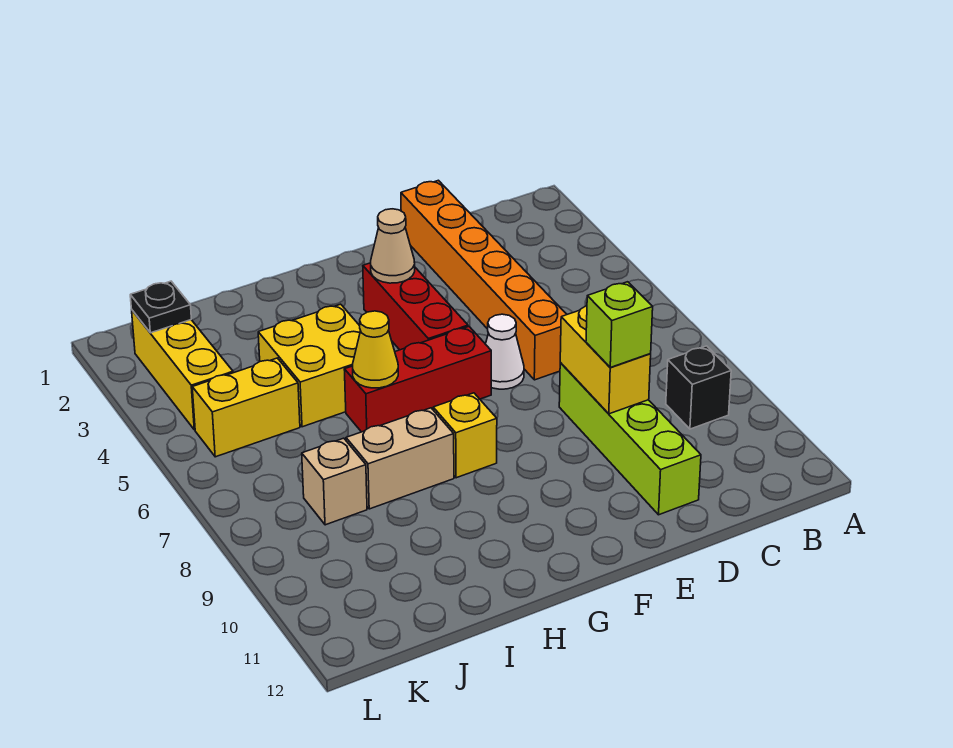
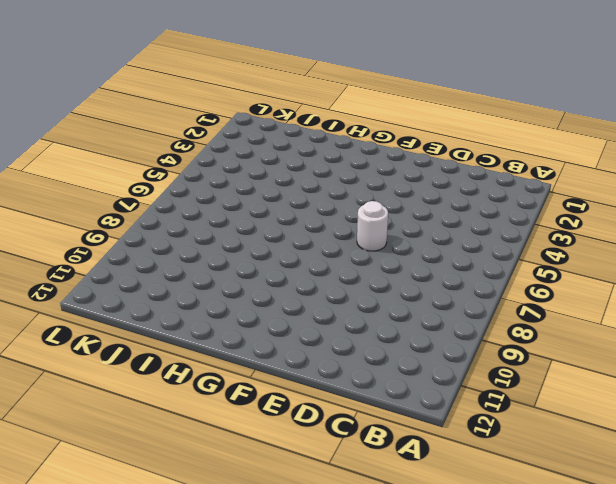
white 1x1 round brick [357,201,388,251] -> white 1x1 cone [486,314,524,389]
none -> black 1x1 brick [666,346,731,429]
none -> orange 1x6 brick [401,180,567,380]
none -> lime 1x4 brick [559,363,701,515]

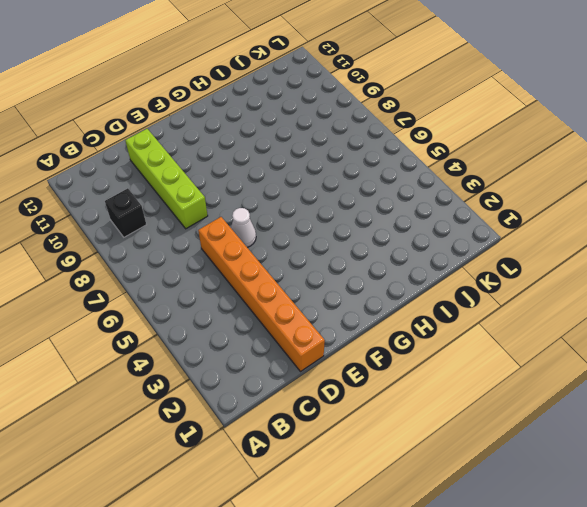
none -> red 1x3 brick [363,263,468,350]
none -> red 1x3 brick [344,327,491,432]
none -> yellow 1x1 brick [433,393,497,478]

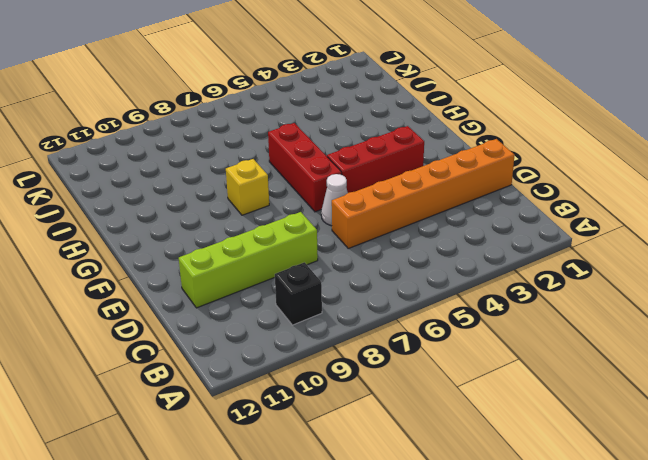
none -> yellow 2x2 brick [258,304,361,427]
none -> tan 1x2 brick [346,408,454,509]
none -> yellow 1x2 brick [192,358,300,457]

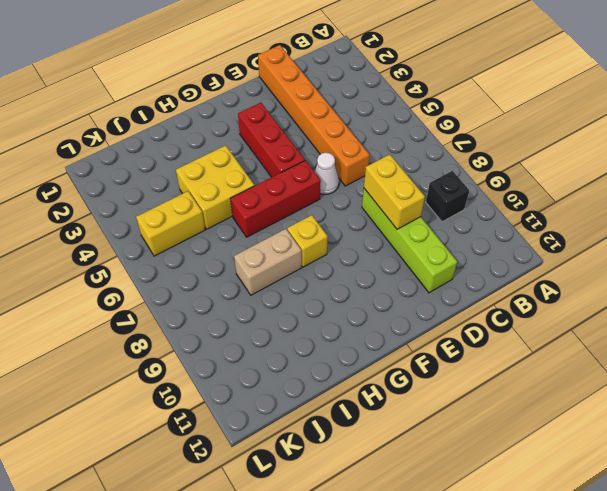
none -> tan 1x1 brick [302,438,367,525]
none -> yellow 1x3 brick [132,310,233,430]
none -> tan 1x1 cone [371,209,415,283]

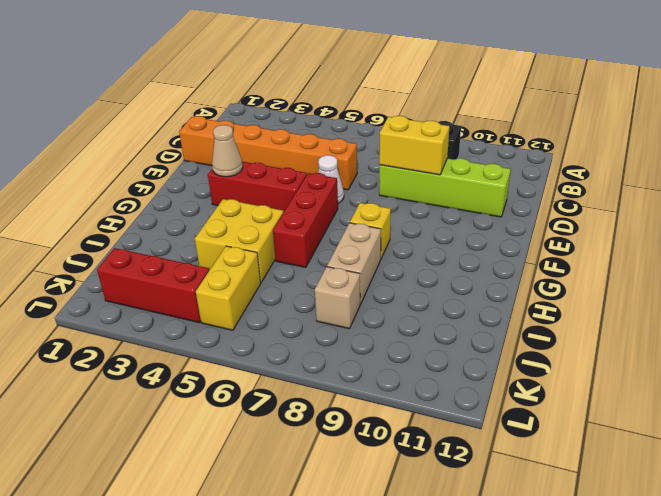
red 1x3 brick [97,248,209,323] -> yellow 1x3 brick [132,310,233,430]
none -> yellow 1x1 cone [353,311,398,388]
none -> black 1x1 plate [130,281,191,333]
none -> lime 1x1 brick [586,282,653,367]

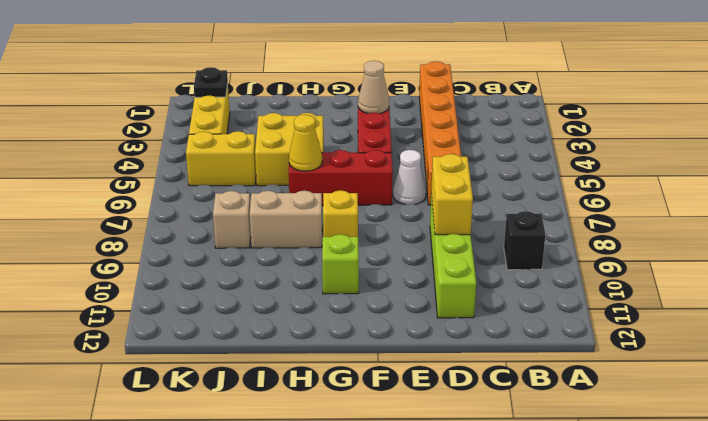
lime 1x1 brick [322,234,359,294] -> lime 1x1 brick moved to [586,282,653,367]

